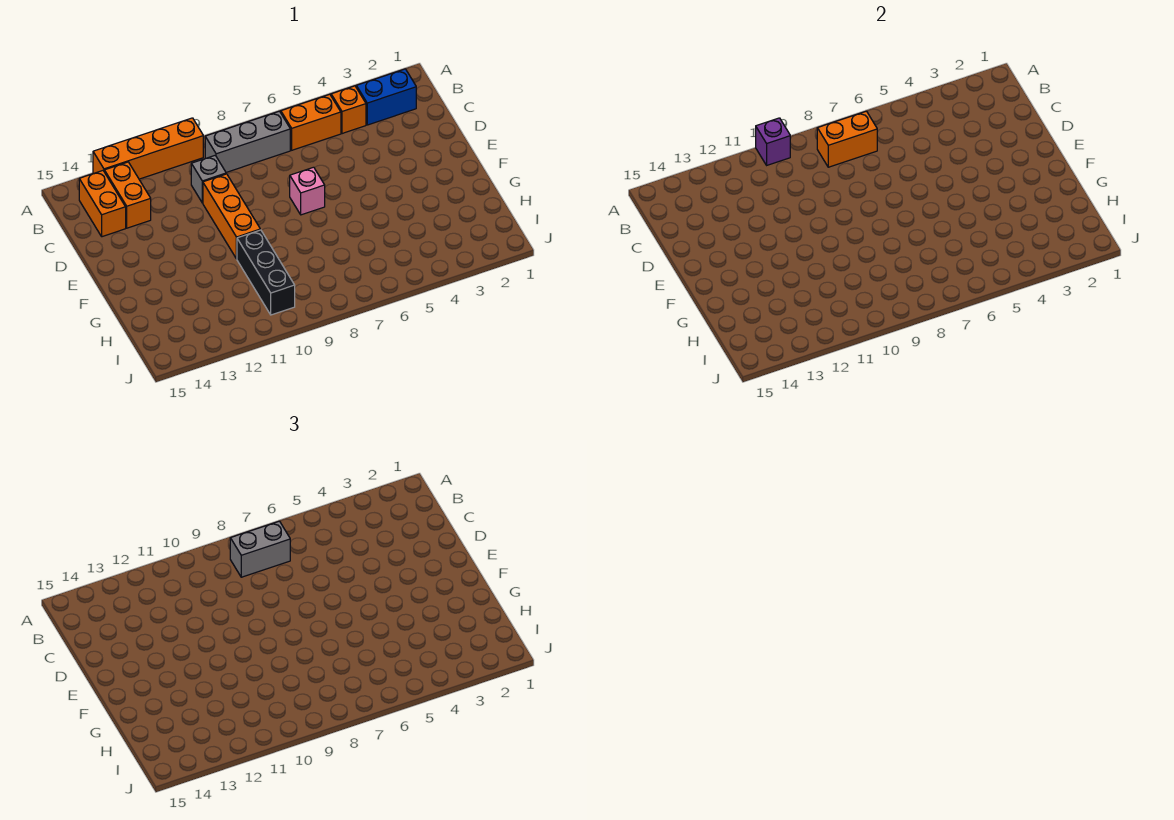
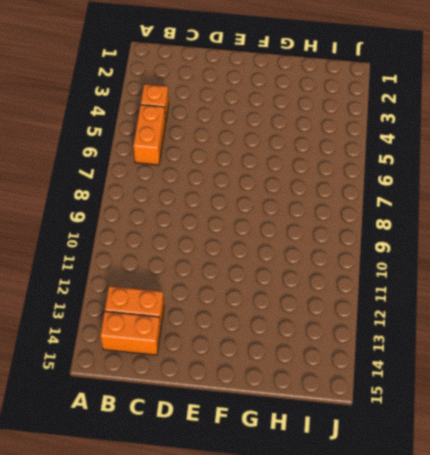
none -> orange 1x4 brick [93,118,203,179]
none -> blue 1x2 brick [356,69,416,125]
none -> grey 1x3 brick [205,111,290,172]

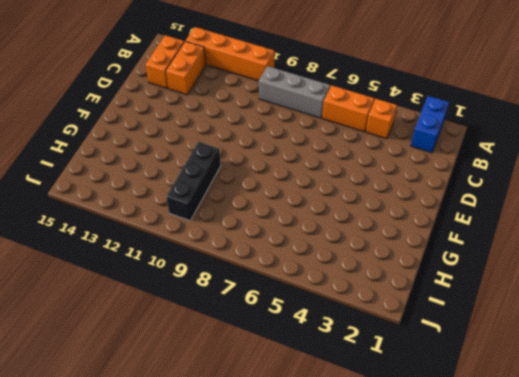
blue 1x2 brick [411,96,449,153] -> blue 1x2 brick turned to [356,69,416,125]
none -> grey 1x1 brick [191,156,226,203]
none -> orange 1x3 brick [203,174,260,259]
none -> pink 1x1 brick [290,167,325,215]

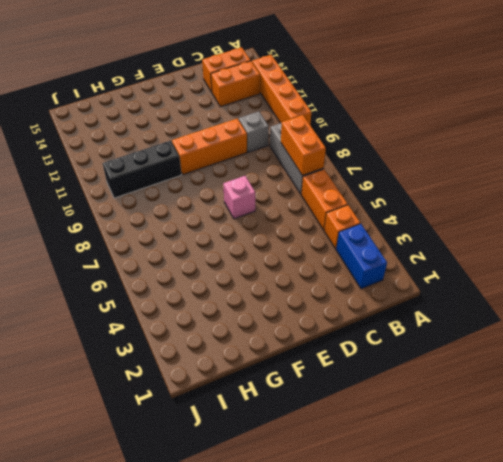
none -> purple 1x1 brick [756,118,790,165]
none -> grey 1x2 brick [230,521,290,577]

